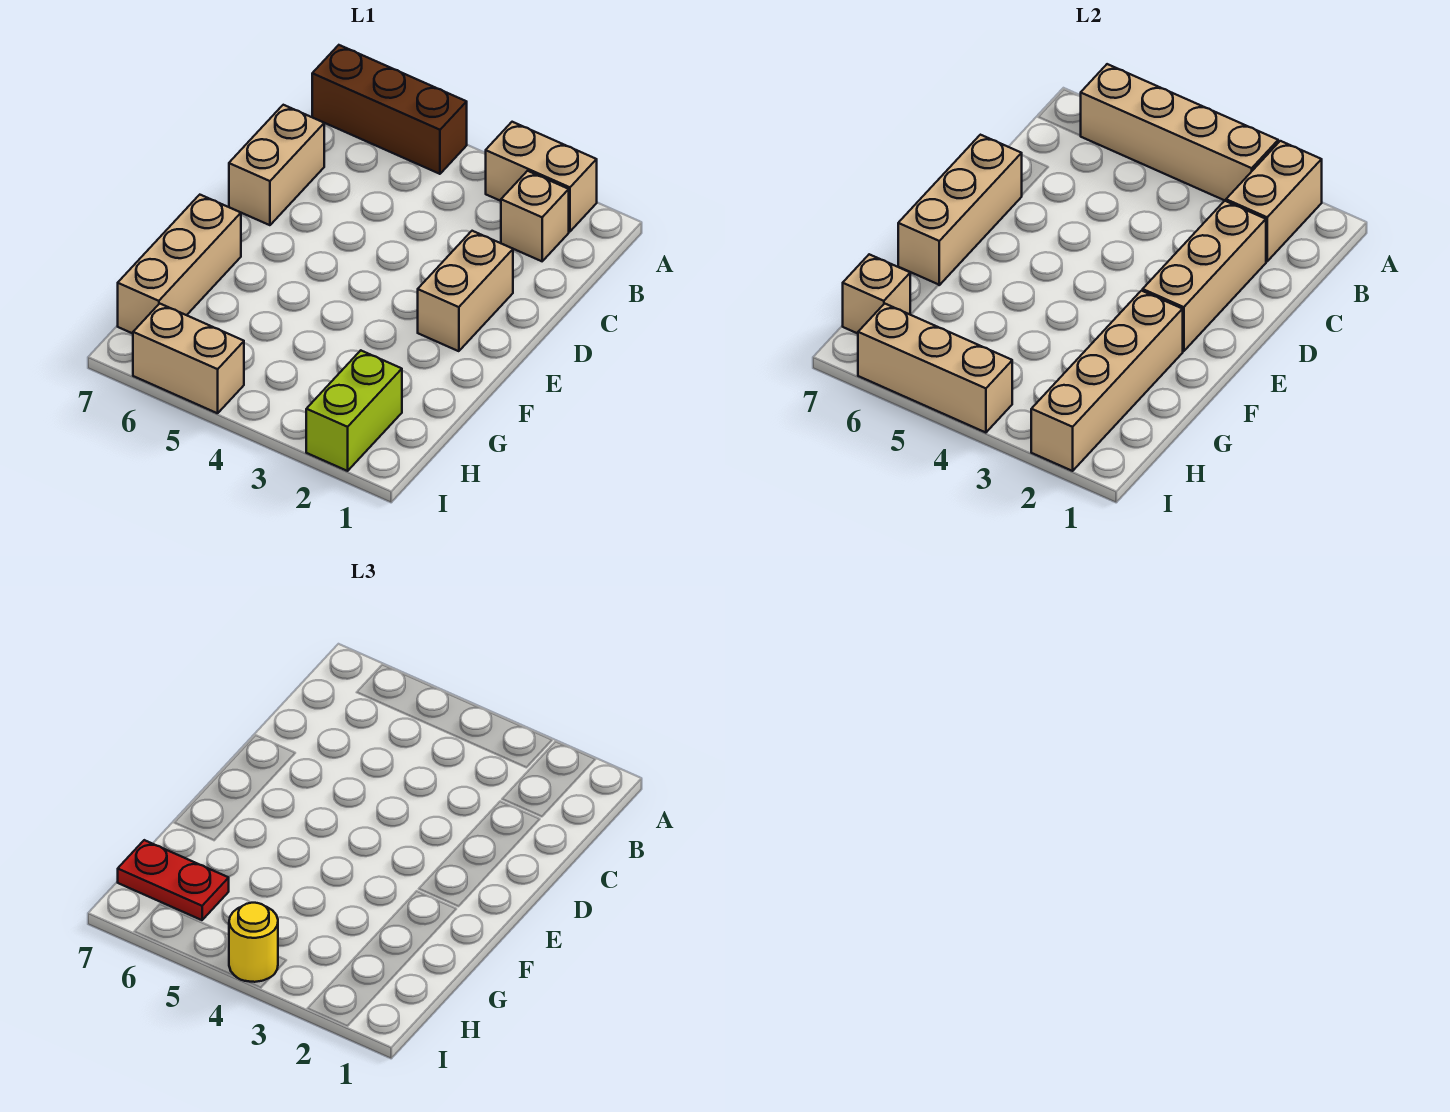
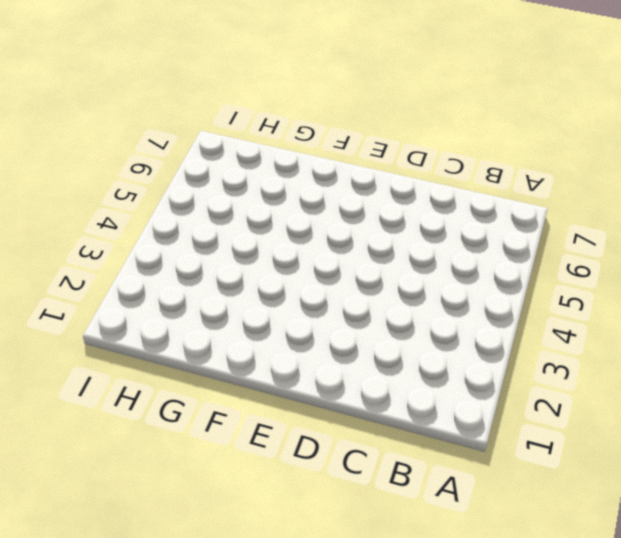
none -> tan 1x2 brick [486,122,597,231]
none -> brown 1x3 brick [312,45,467,174]
none -> tan 1x1 brick [501,171,569,261]

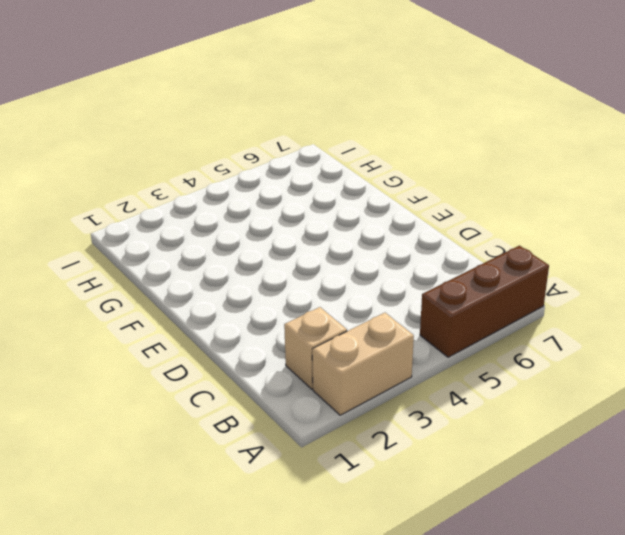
none -> tan 1x2 brick [229,105,324,225]
none -> tan 1x2 brick [418,231,513,351]
none -> tan 1x3 brick [118,195,241,334]

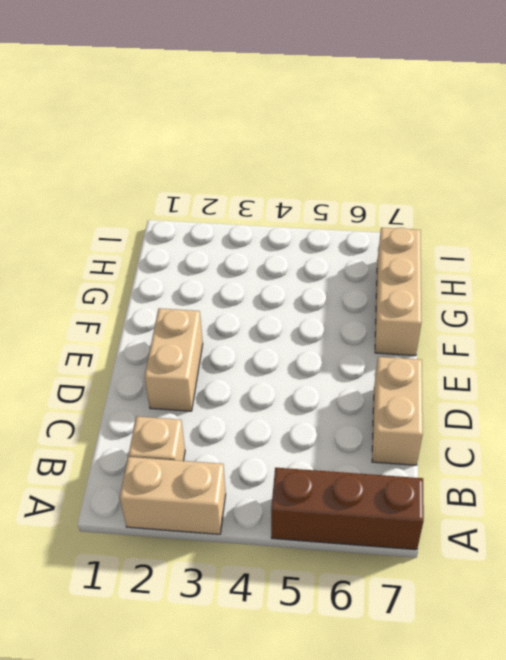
none -> lime 1x2 brick [306,350,402,471]
none -> tan 1x2 brick [133,303,244,413]
none -> tan 1x2 brick [1226,141,1322,261]

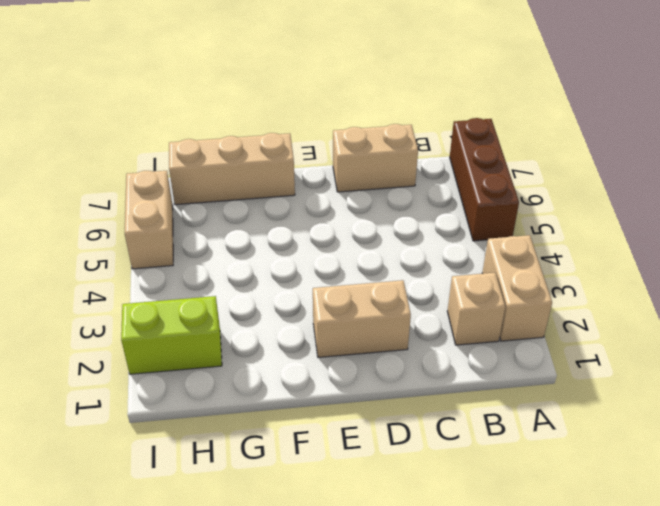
none -> tan 1x2 brick [1226,141,1322,261]
none -> tan 1x4 brick [1081,64,1278,201]
none -> tan 1x3 brick [1143,201,1266,351]

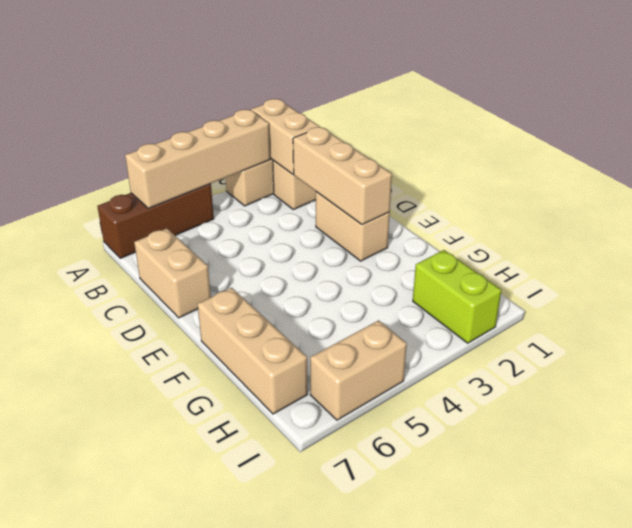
none -> tan 1x3 brick [898,135,1022,285]
none -> tan 1x4 brick [1031,291,1183,471]
none -> tan 1x1 brick [843,254,910,334]

